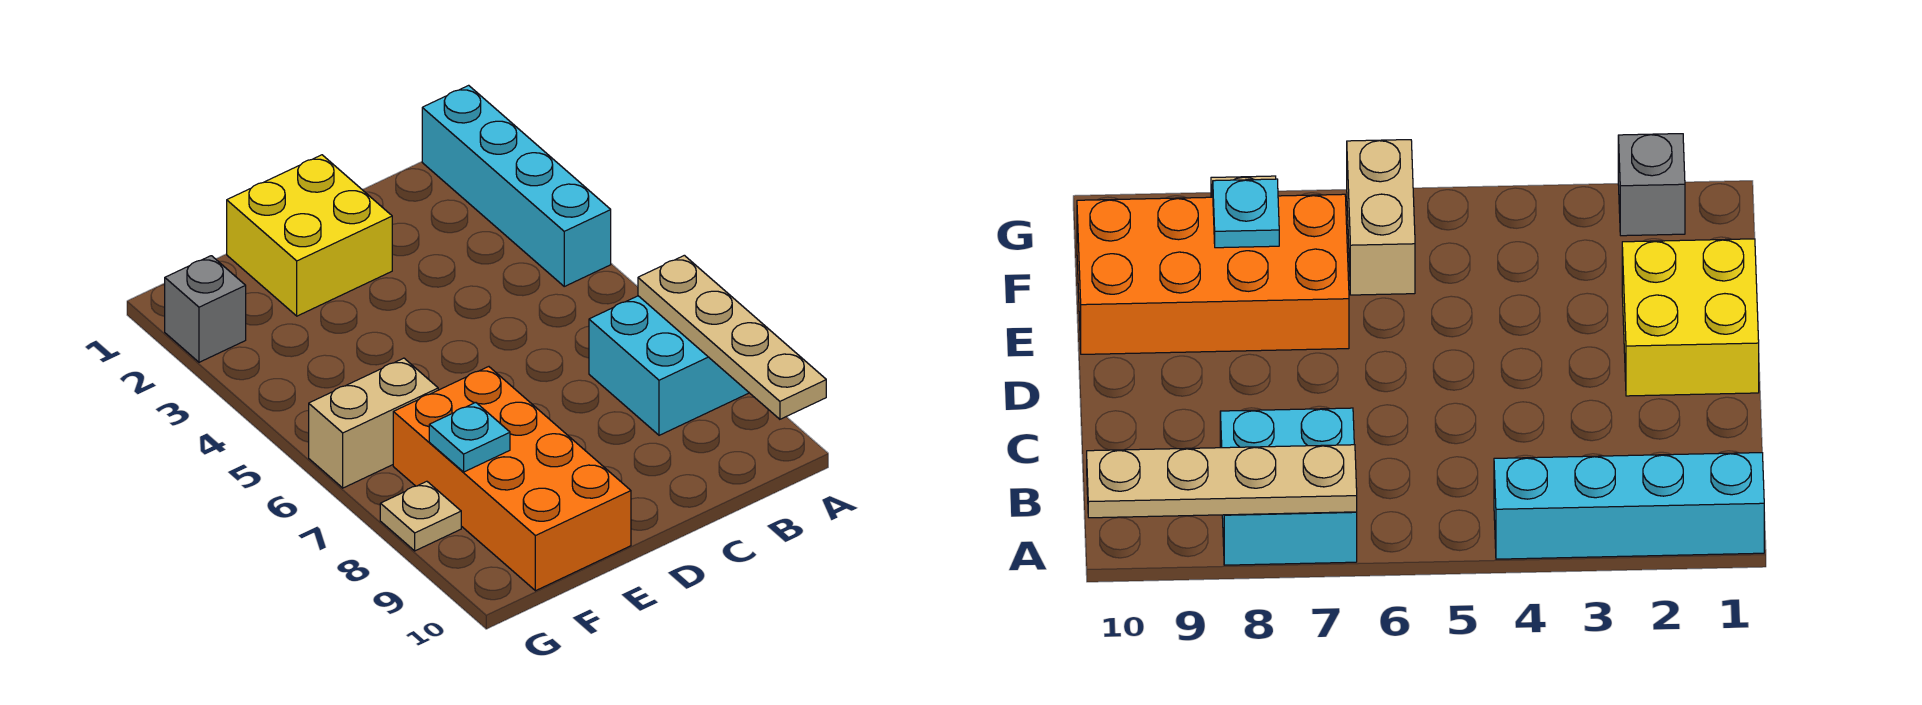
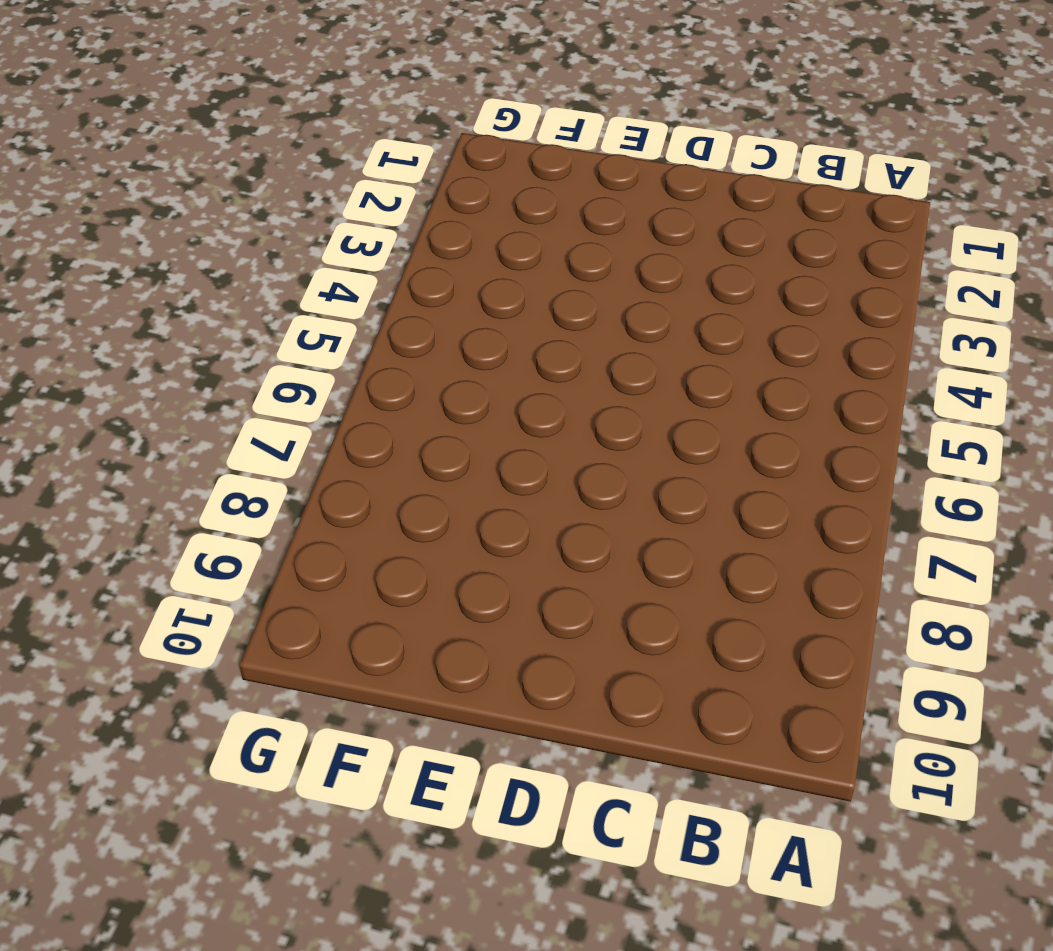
none -> cyan 1x4 brick [422,85,611,286]
none -> cyan 2x2 brick [589,296,749,435]

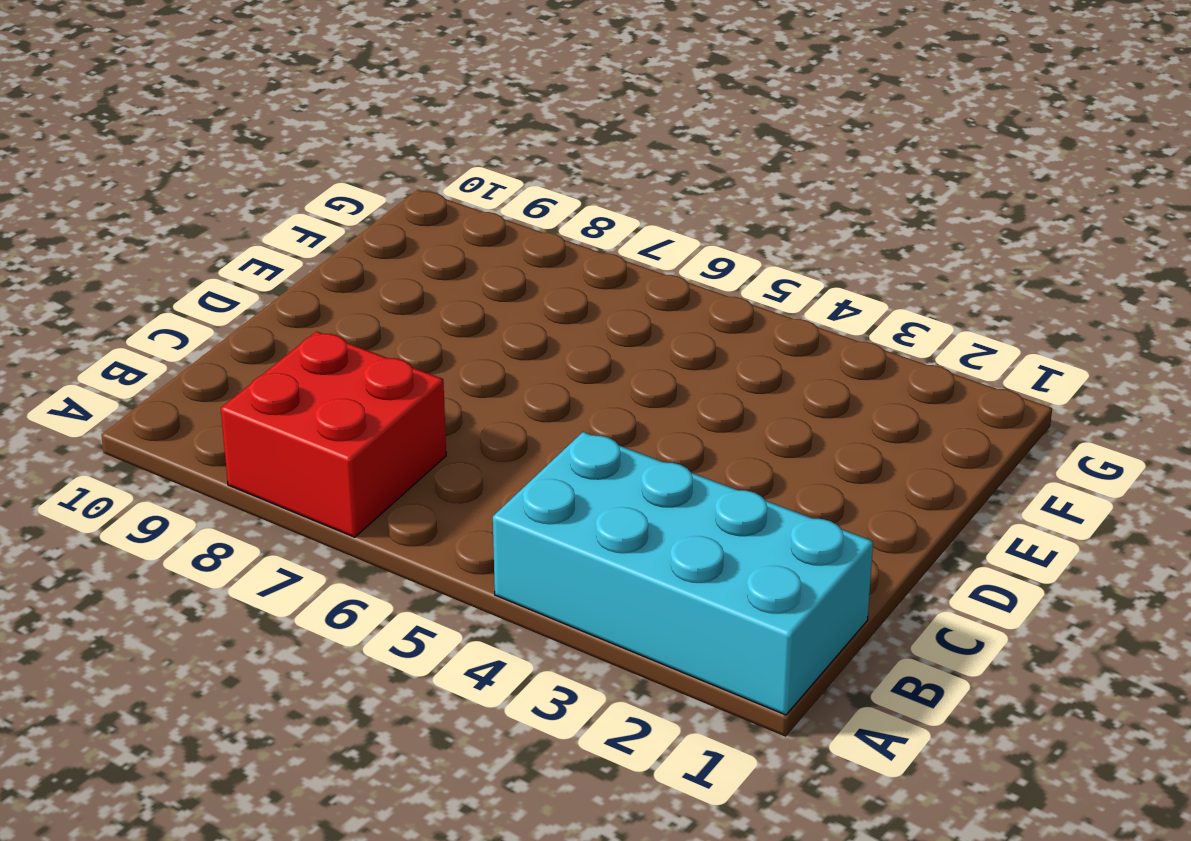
cyan 2x4 brick [493,432,873,715] -> cyan 1x4 brick [422,85,611,286]
red 2x2 brick [221,331,446,537] -> cyan 2x2 brick [589,296,749,435]
none -> yellow 2x2 brick [227,155,392,316]
none -> orange 2x4 brick [393,367,631,591]

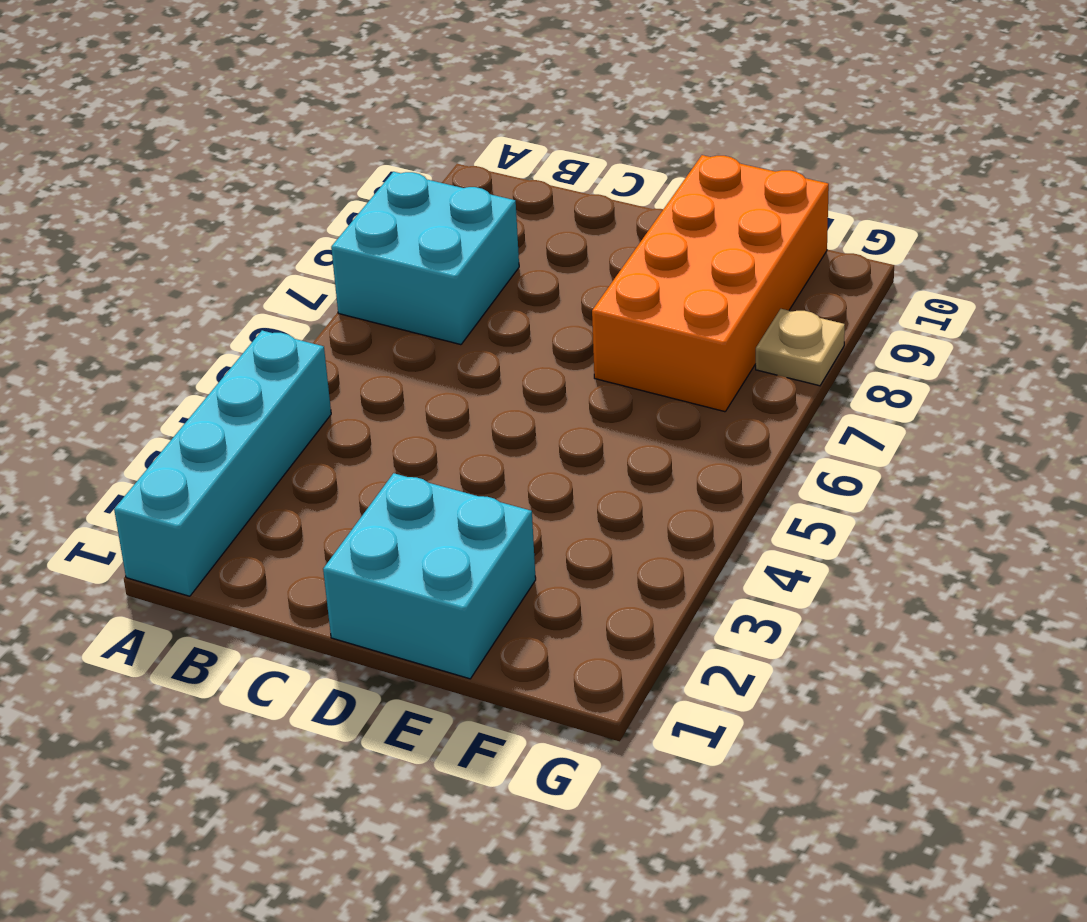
cyan 2x2 brick [323,473,536,679] -> yellow 2x2 brick [227,155,392,316]
none -> tan 1x2 brick [309,358,438,488]
none -> grey 1x1 brick [165,256,246,362]

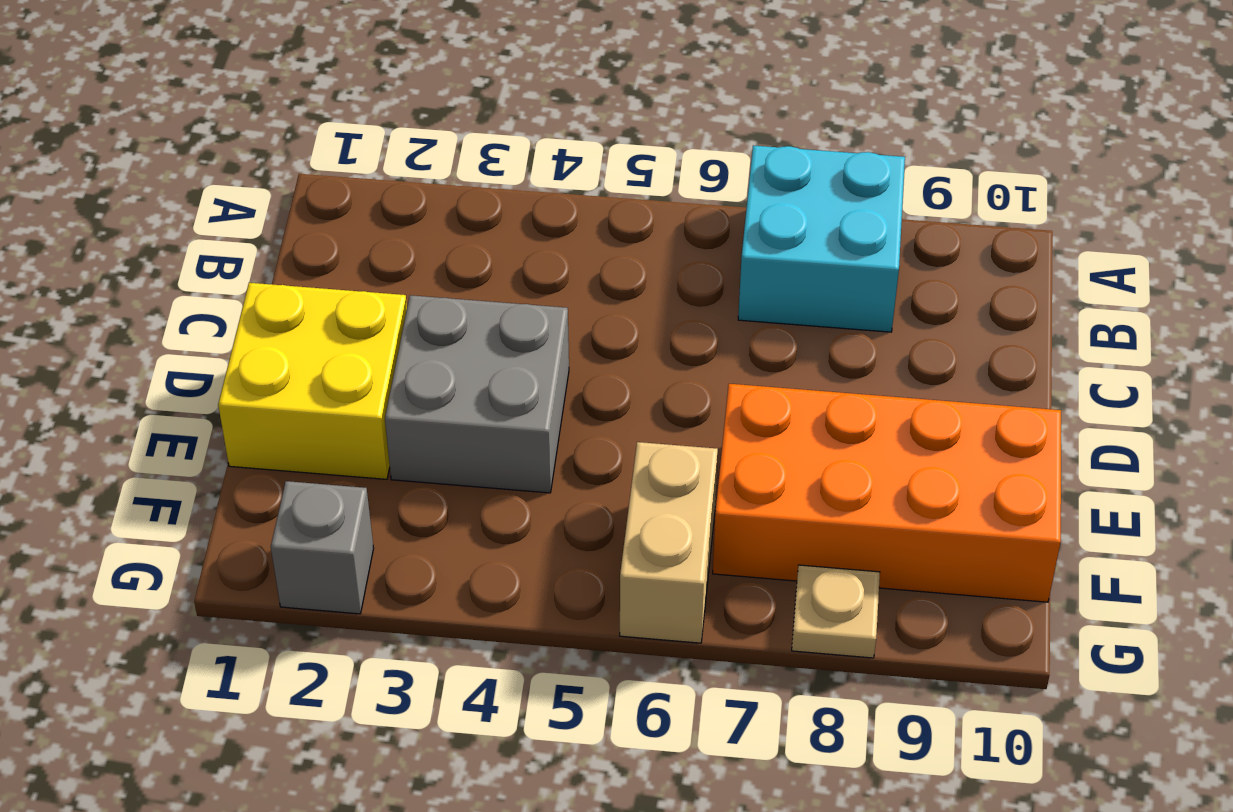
grey 2x2 brick [385,295,569,493] -> none
none -> cyan 1x4 brick [422,85,611,286]
none -> tan 1x4 plate [638,255,826,419]

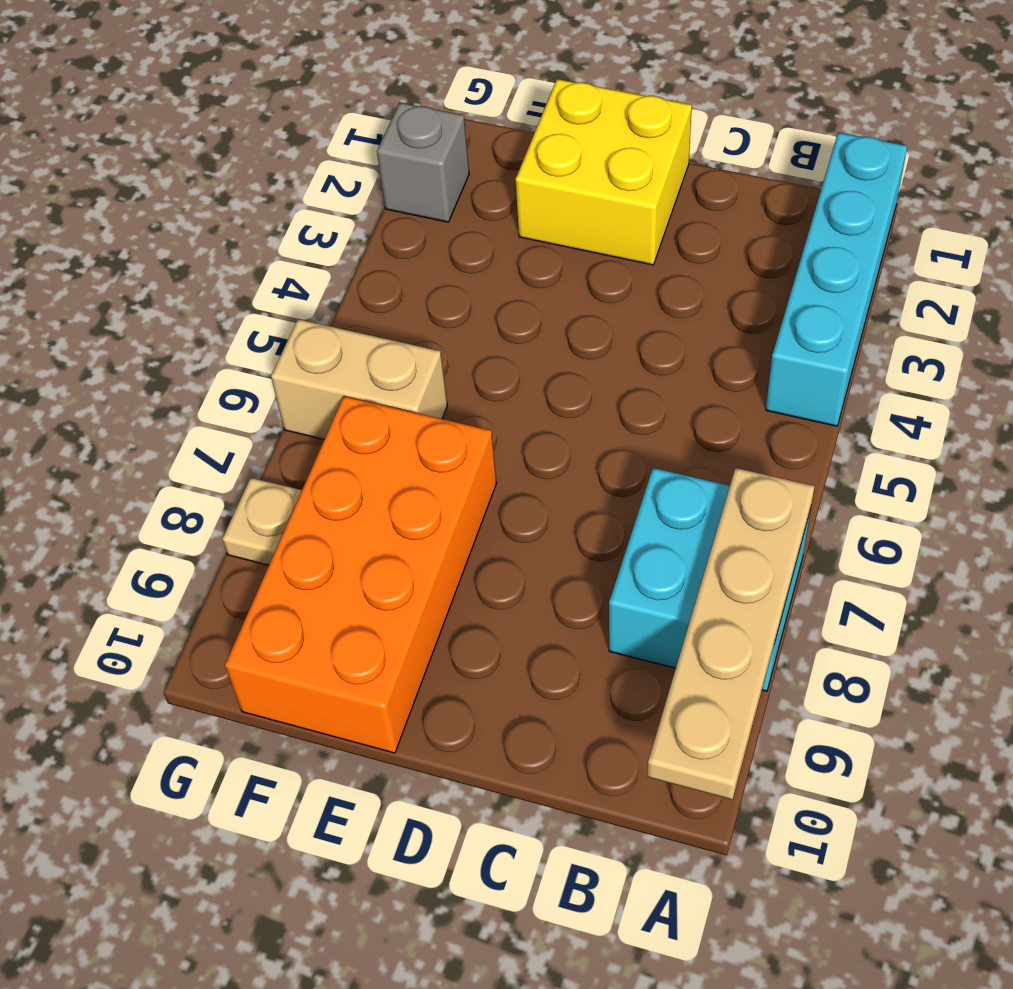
none -> cyan 1x1 plate [429,403,510,472]

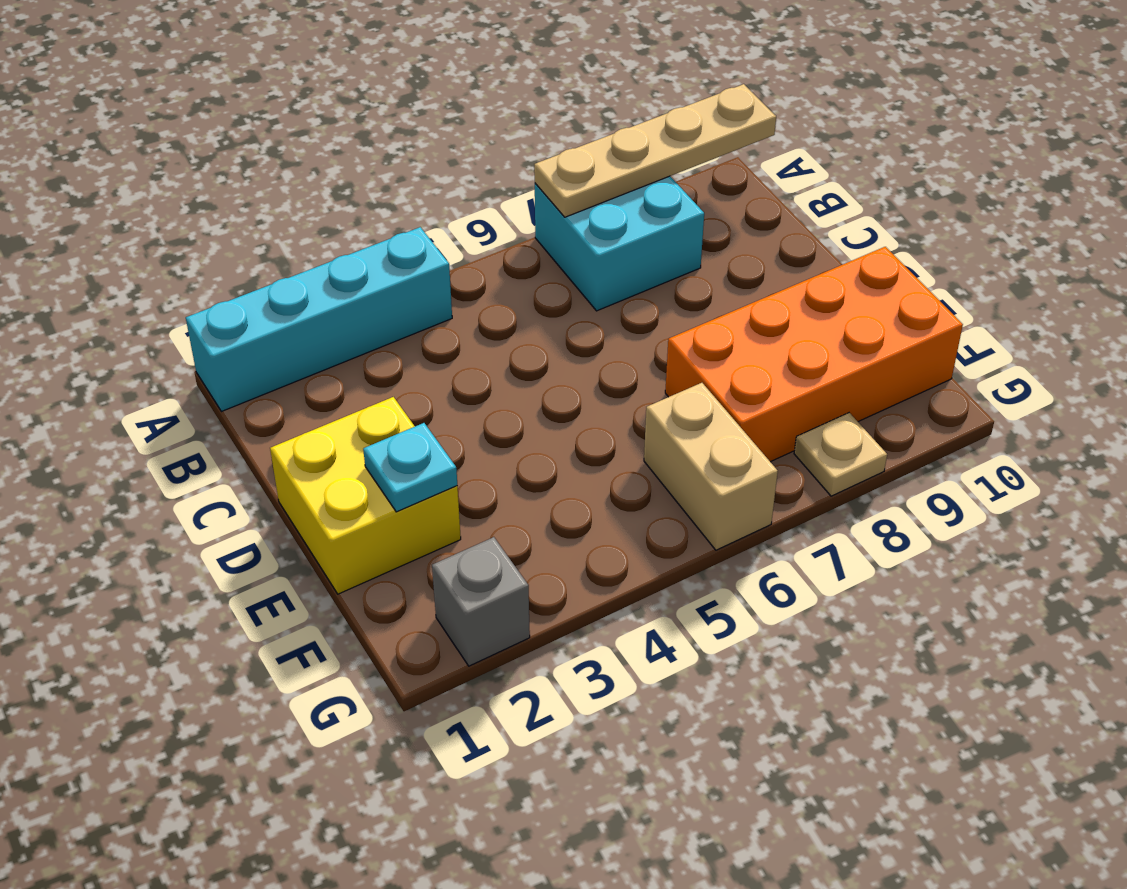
cyan 1x1 plate [363,423,457,512] -> cyan 1x1 plate moved to [429,403,510,472]

